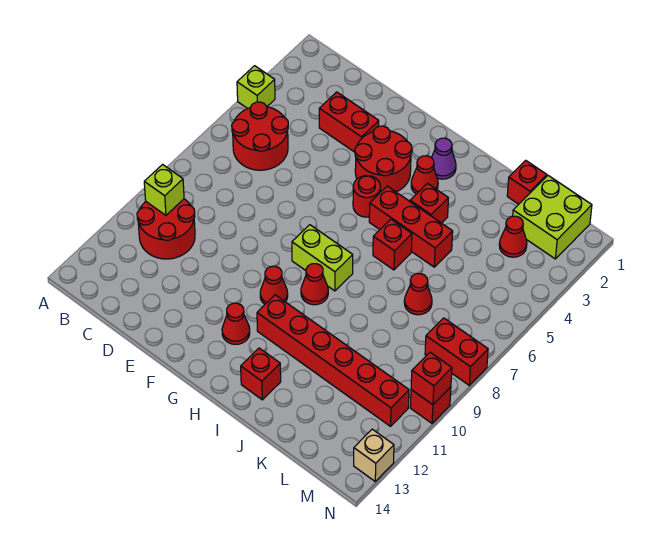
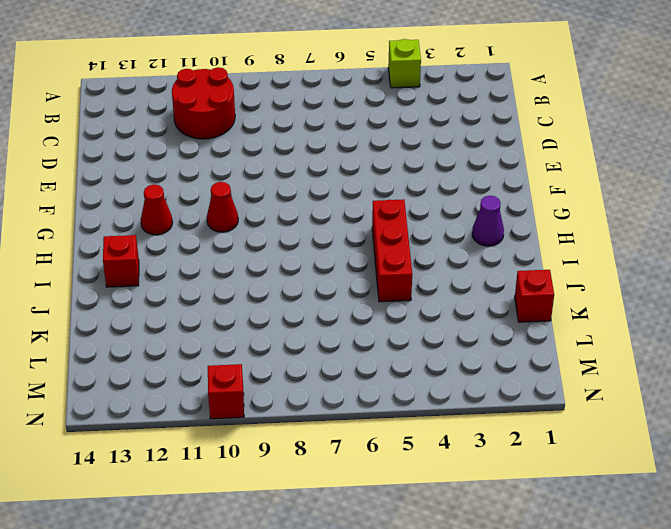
none -> red 2x2 round brick [232,102,288,170]
none -> red 1x2 brick [319,92,379,152]
none -> red 2x2 round brick [355,126,412,192]

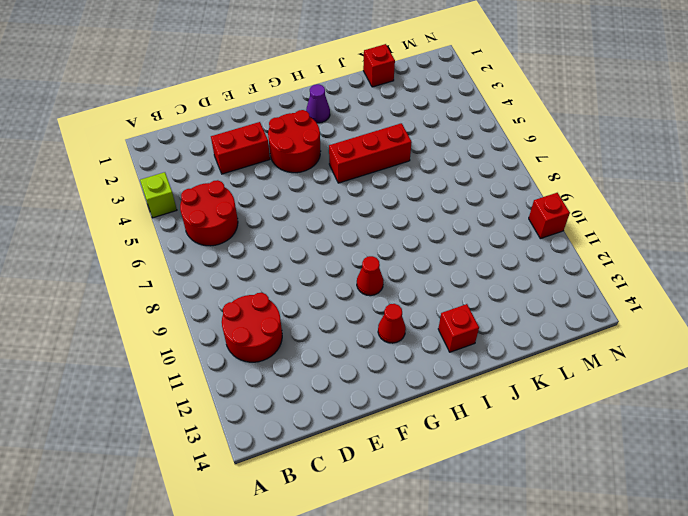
none -> red 1x1 round brick [353,176,380,217]
none -> lime 1x2 brick [292,225,353,291]
none -> red 1x1 cone [411,156,438,194]

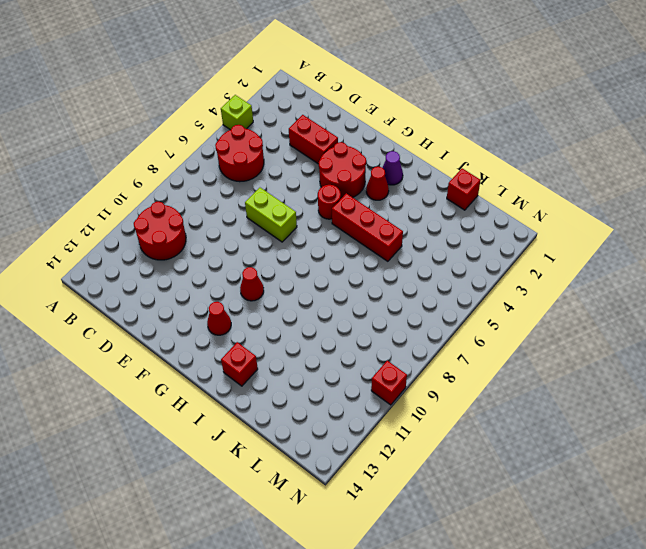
lime 1x2 brick [245,188,297,242] -> lime 1x2 brick moved to [292,225,353,291]
none -> red 1x1 cone [301,264,328,305]
none -> red 1x6 brick [257,295,409,426]
none -> red 1x1 brick [410,184,448,223]

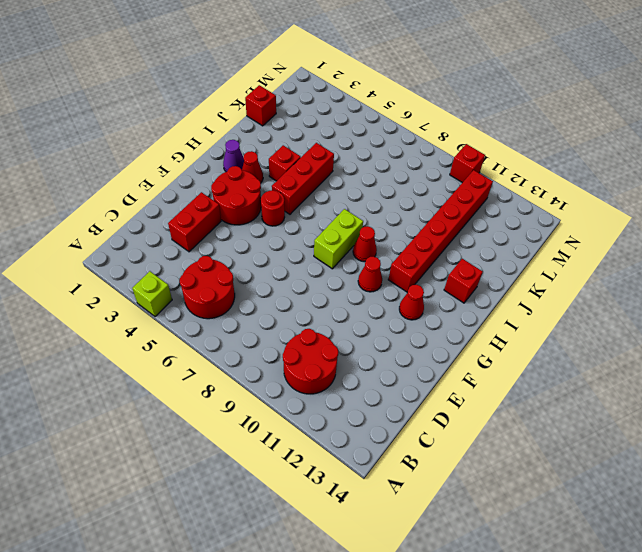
none -> red 1x1 brick [373,219,412,270]
none -> red 1x1 cone [404,274,432,315]
none -> lime 2x2 brick [513,176,592,259]

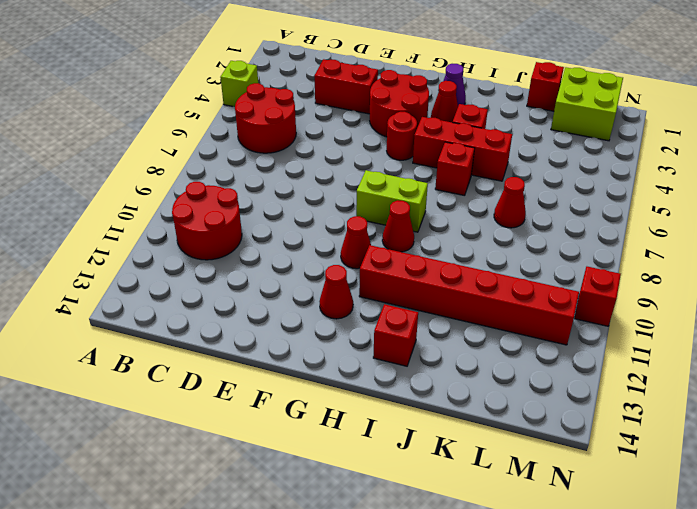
none -> red 1x1 cone [499,216,527,257]
none -> red 1x2 brick [425,318,488,385]
none -> tan 1x1 brick [354,429,394,481]

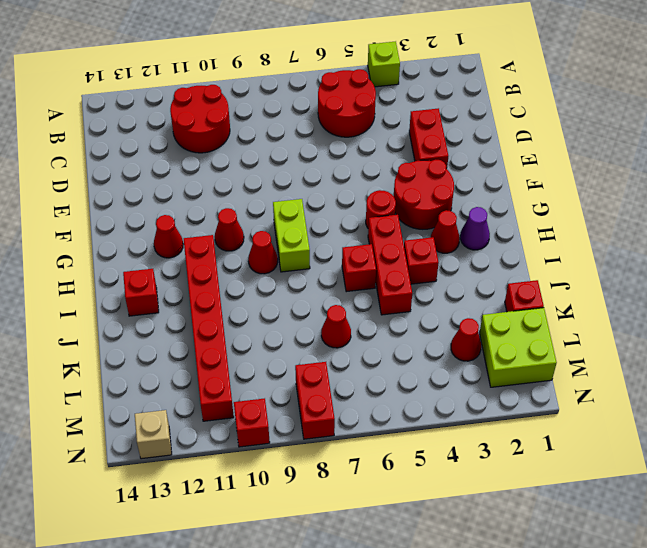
none -> lime 1x1 brick [144,165,184,215]
none -> red 1x1 brick [411,352,452,405]

